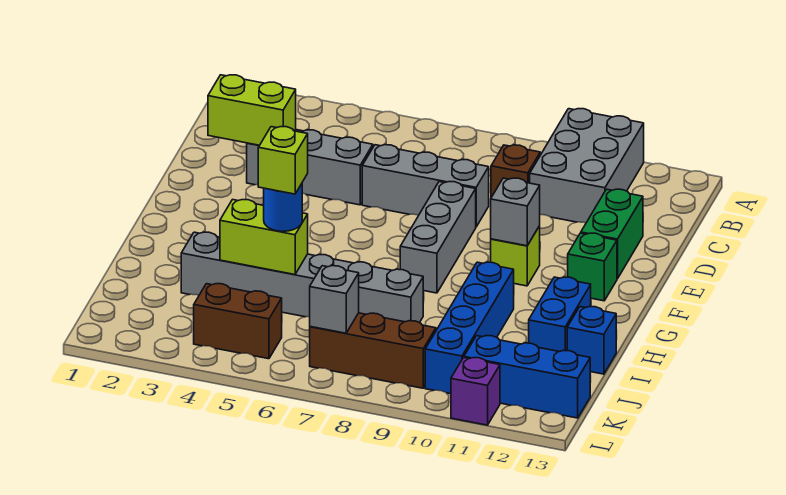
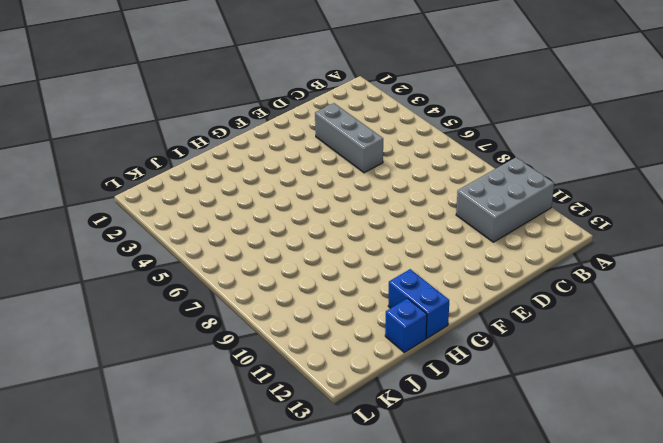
blue 1x2 brick [388,269,449,338] -> blue 1x2 brick turned to [529,277,591,352]
none -> brown 1x1 brick [491,145,540,197]
none -> grey 1x3 brick [362,145,489,227]
none -> green 1x2 brick [581,189,643,279]

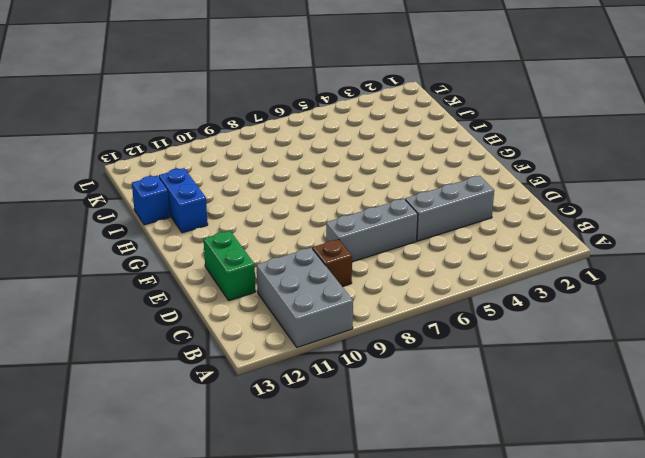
none -> grey 1x3 brick [400,182,476,293]
none -> lime 1x1 brick [491,226,540,286]
none -> green 1x1 brick [568,233,617,301]

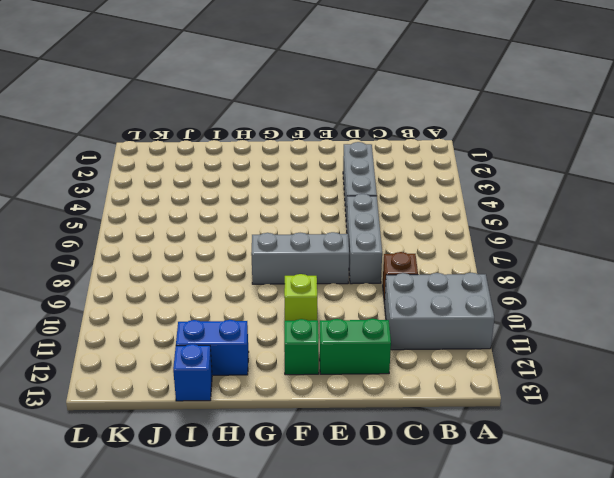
none -> blue 1x4 brick [425,262,514,394]
none -> grey 1x6 brick [181,232,423,323]
none -> brown 1x2 brick [194,284,282,359]

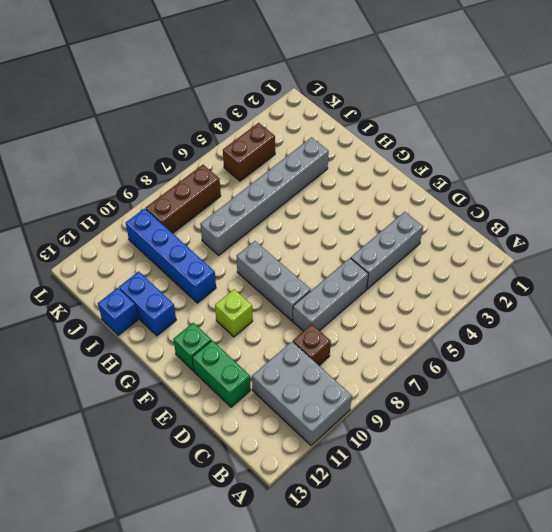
none -> blue 1x3 brick [464,336,590,418]
none -> purple 1x1 brick [451,358,500,425]
none -> lime 1x2 brick [208,75,296,145]

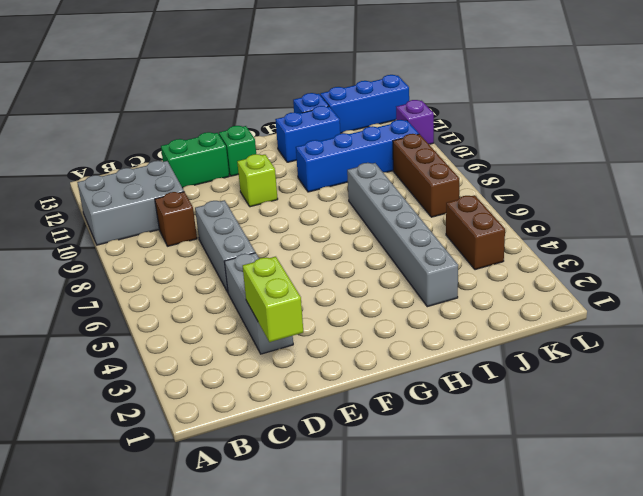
blue 1x3 brick [320,75,409,133] -> blue 1x3 brick turned to [464,336,590,418]
none -> grey 1x3 brick [400,182,476,293]
none -> grey 1x1 brick [491,178,540,246]
none -> lime 1x2 brick [220,200,308,275]

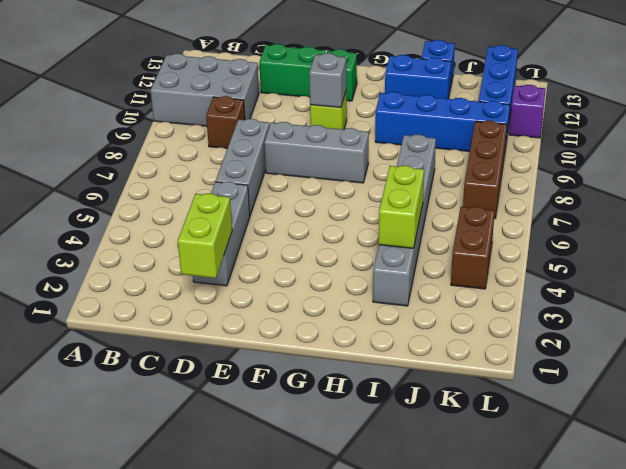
none -> grey 1x1 brick [310,266,359,333]
none -> blue 1x1 round brick [264,184,302,231]
none -> lime 1x1 brick [258,127,308,194]

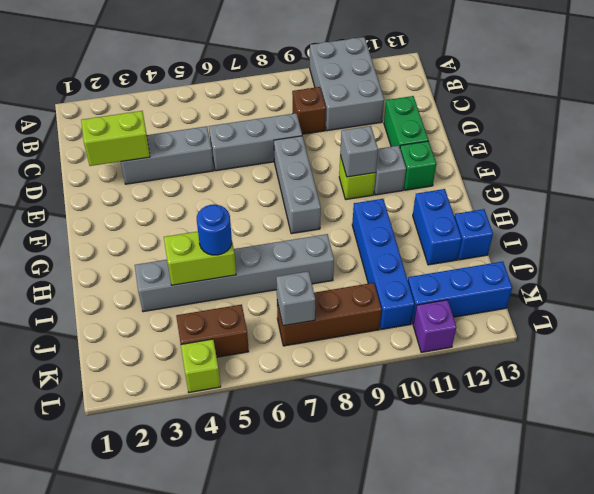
grey 1x1 brick [374,146,406,195] -> none
lime 1x1 brick [181,339,221,392] -> lime 1x1 brick moved to [258,127,308,194]

